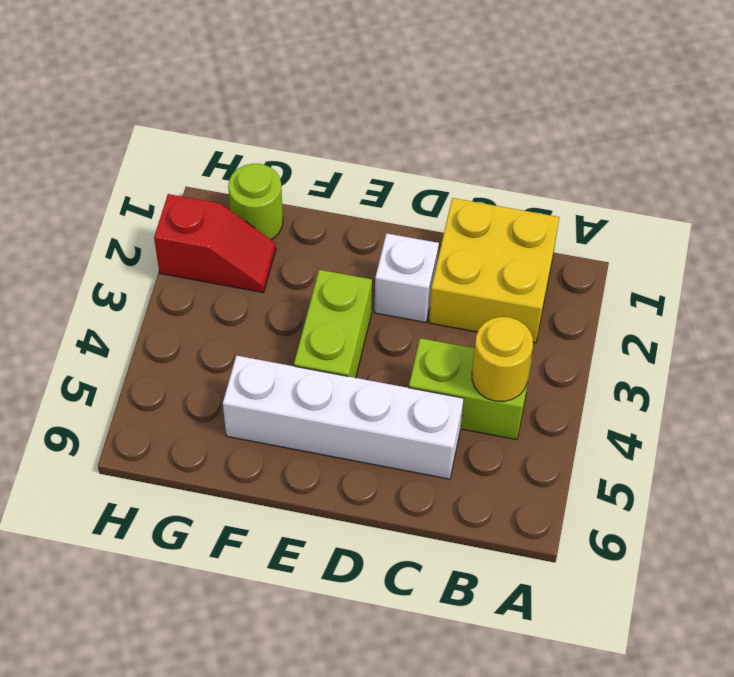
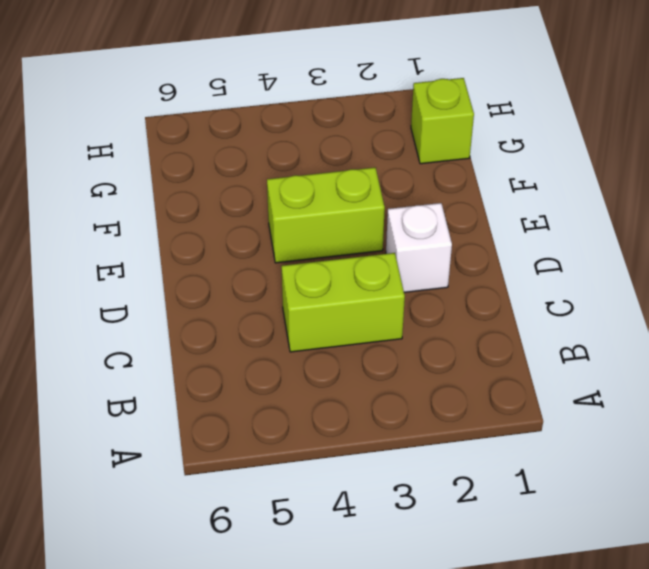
lime 1x2 brick [282,253,405,352] -> lime 1x2 brick turned to [409,338,532,440]
lime 1x1 brick [411,78,474,164] -> lime 1x1 round brick [228,164,283,239]
none -> yellow 2x2 brick [429,198,559,343]
none -> white 1x4 brick [223,355,464,479]

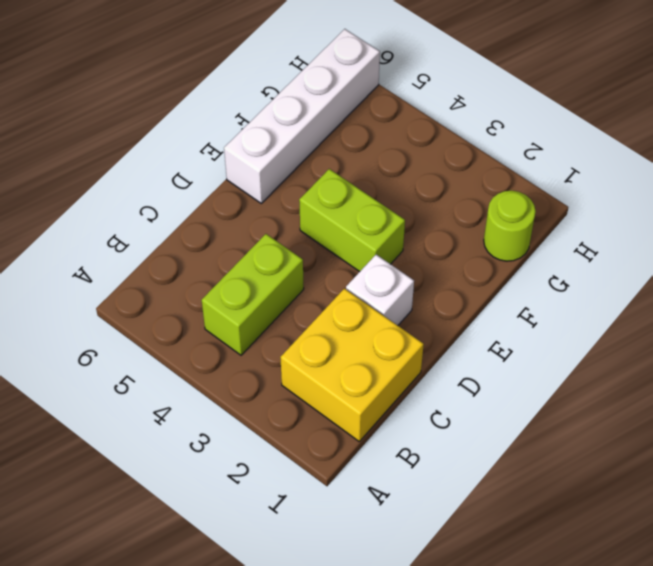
white 1x4 brick [224,29,380,203] -> white 1x4 brick moved to [223,355,464,479]
none -> red 1x2 slope [154,194,276,293]
none -> yellow 1x1 round brick [472,317,533,402]

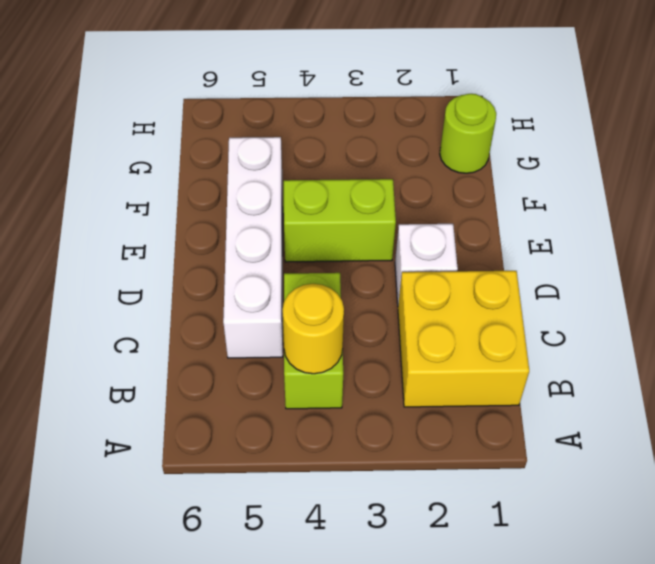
none -> red 1x2 slope [154,194,276,293]

